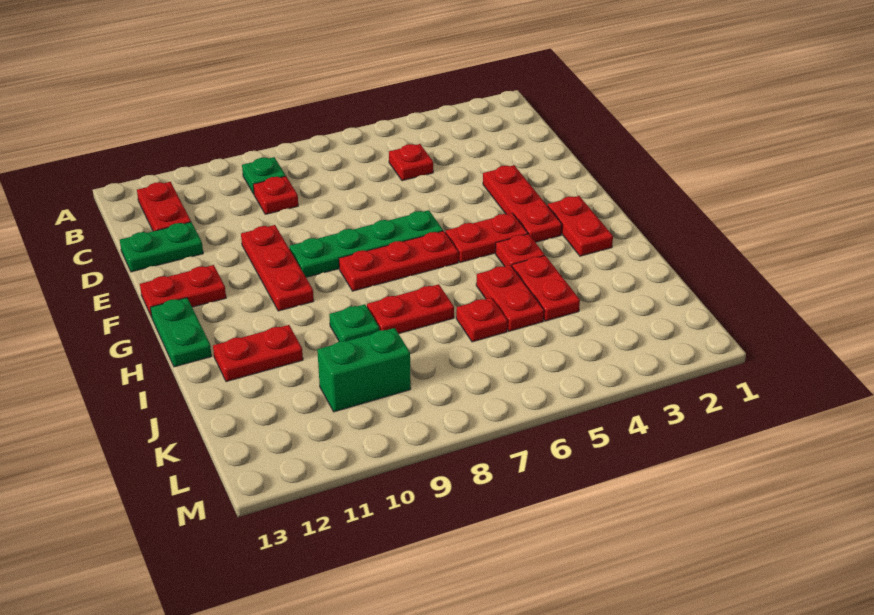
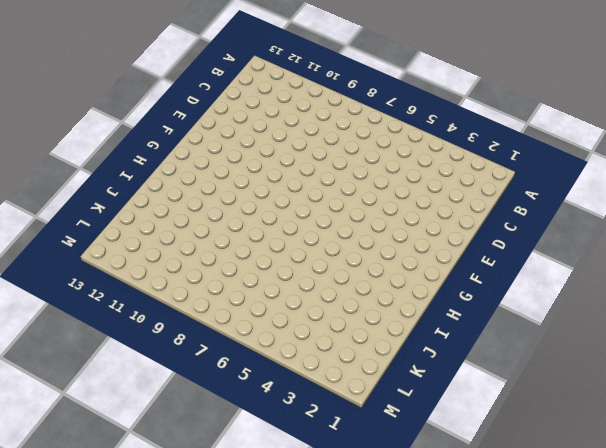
none -> green 1x1 plate [242,157,286,194]
none -> red 1x2 plate [137,182,191,231]
none -> red 1x1 plate [389,144,433,181]

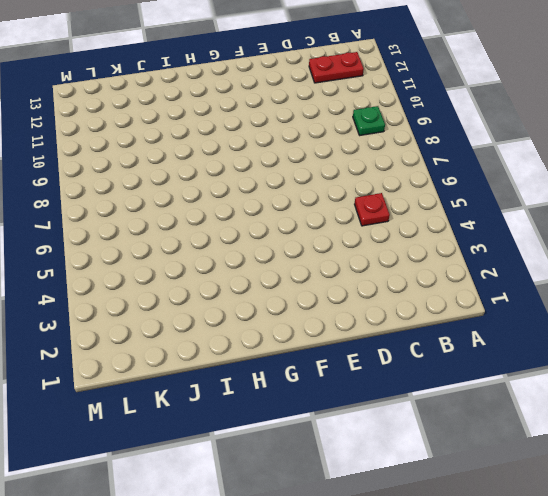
none -> red 1x1 plate [253,176,298,214]
none -> green 1x2 plate [120,222,203,272]
none -> red 1x3 plate [483,165,562,242]

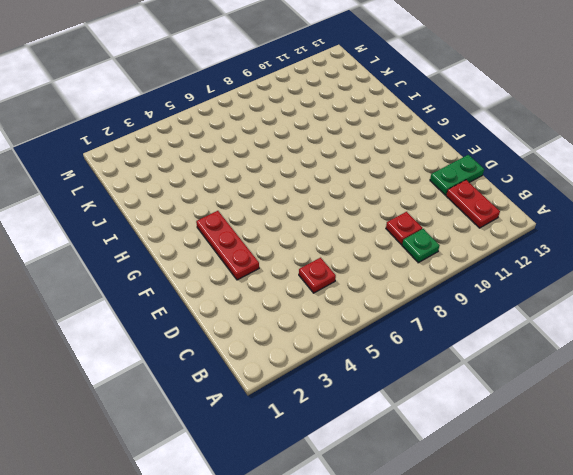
none -> red 1x3 plate [241,225,314,311]
none -> green 1x4 plate [289,210,443,277]
none -> red 1x2 plate [140,265,226,317]

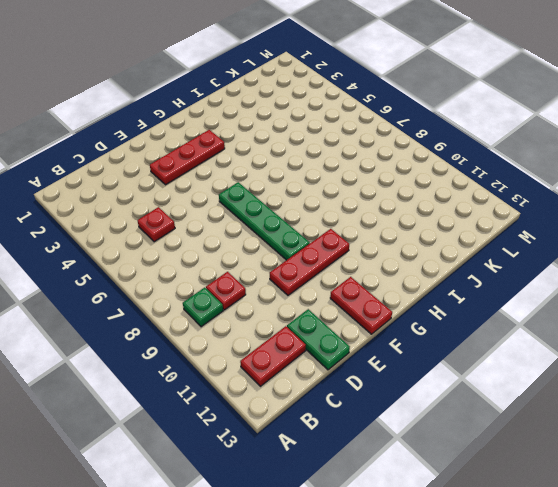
none -> red 1x2 plate [548,196,613,256]
none -> red 1x2 plate [445,213,528,262]
none -> red 1x3 plate [339,231,458,291]

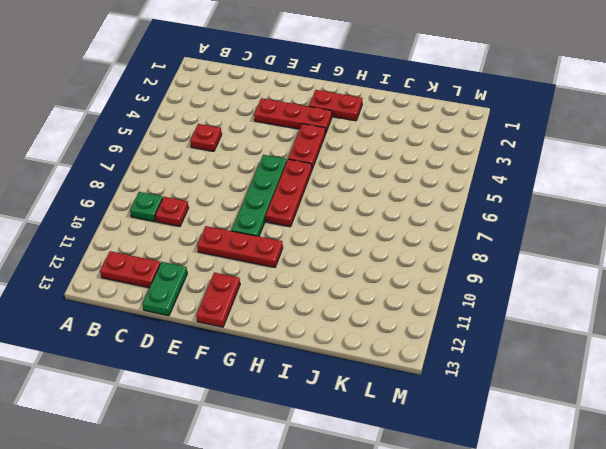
none -> green 1x2 plate [150,298,212,367]
none -> red 1x1 plate [496,234,545,267]
none -> red 1x2 plate [512,256,580,321]

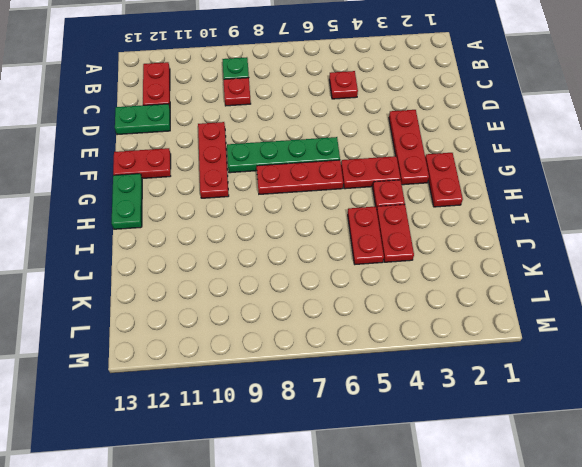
none -> red 1x2 plate [367,284,454,334]
none -> green 1x1 plate [329,304,379,342]
none -> red 1x2 plate [213,325,303,382]

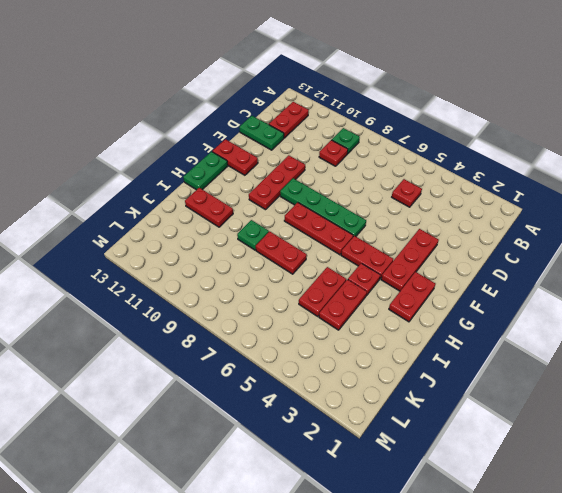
none -> red 1x1 plate [456,298,507,342]
none -> green 1x2 brick [317,328,411,412]

